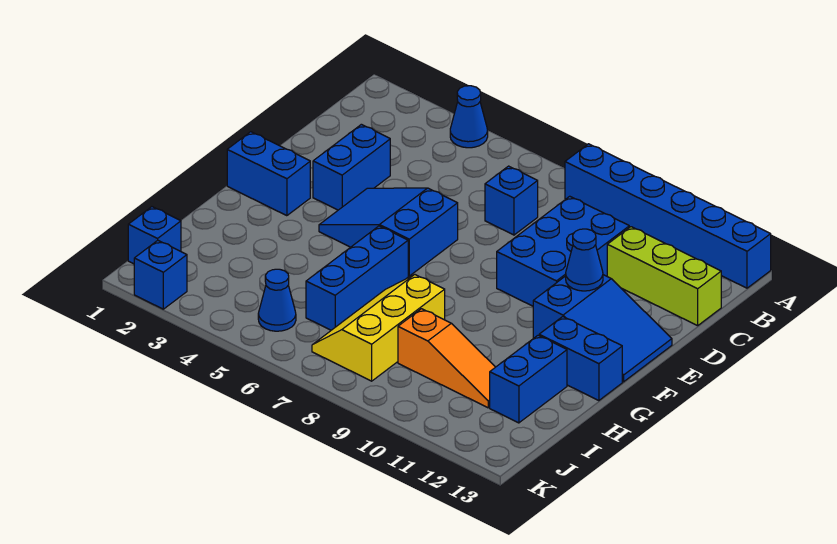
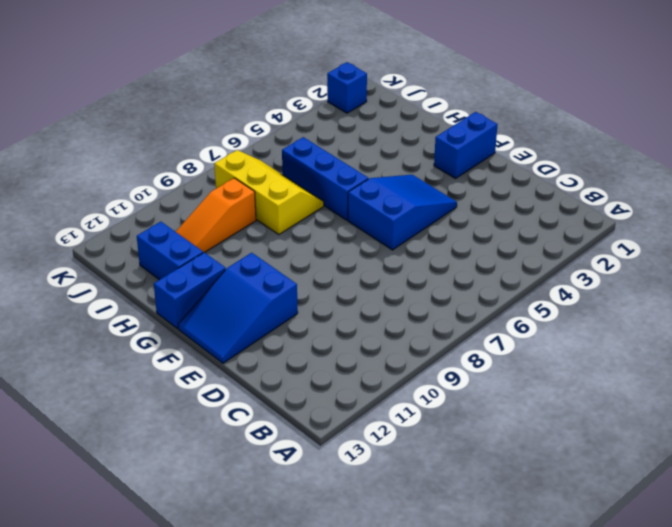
none -> blue 1x1 cone [450,86,488,148]
none -> blue 1x6 brick [565,144,771,288]
none -> blue 1x1 brick [485,166,538,235]

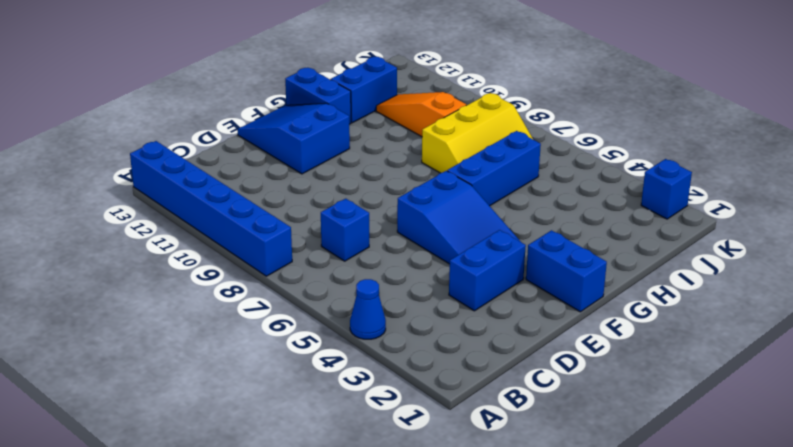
none -> blue 2x3 brick [497,196,629,306]
none -> lime 1x3 brick [607,227,721,326]
none -> blue 1x1 brick [128,207,181,264]

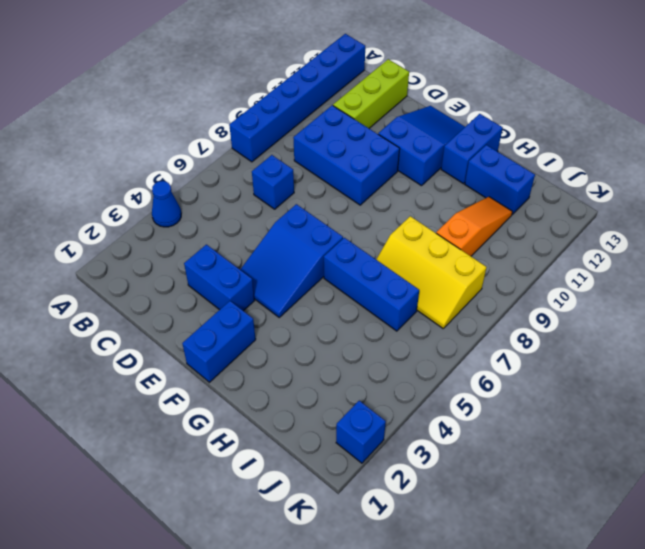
none -> blue 1x1 brick [128,207,181,264]
none -> blue 1x1 cone [258,269,296,331]
none -> blue 1x1 cone [566,229,603,291]

